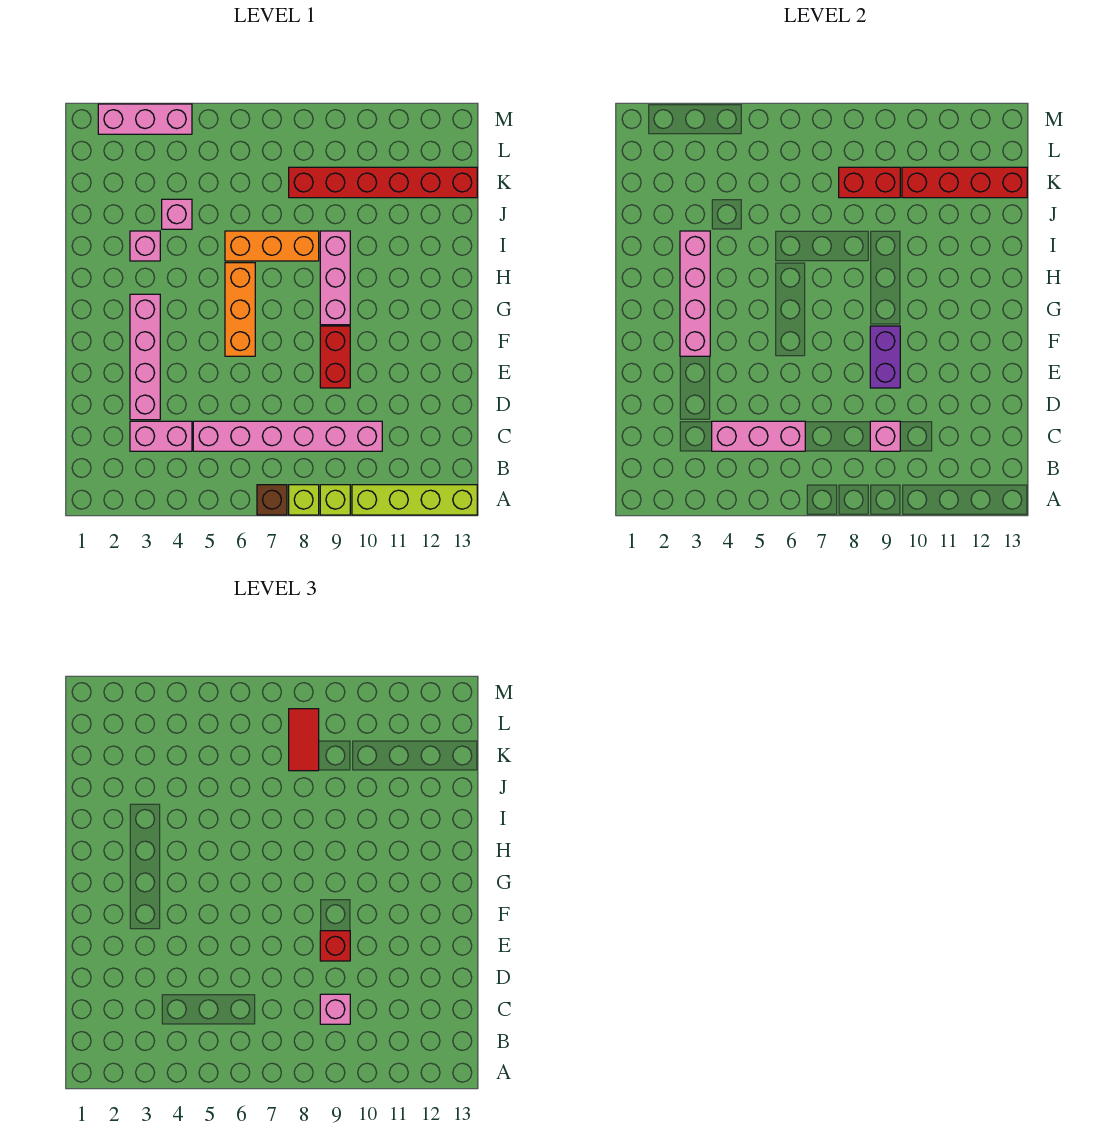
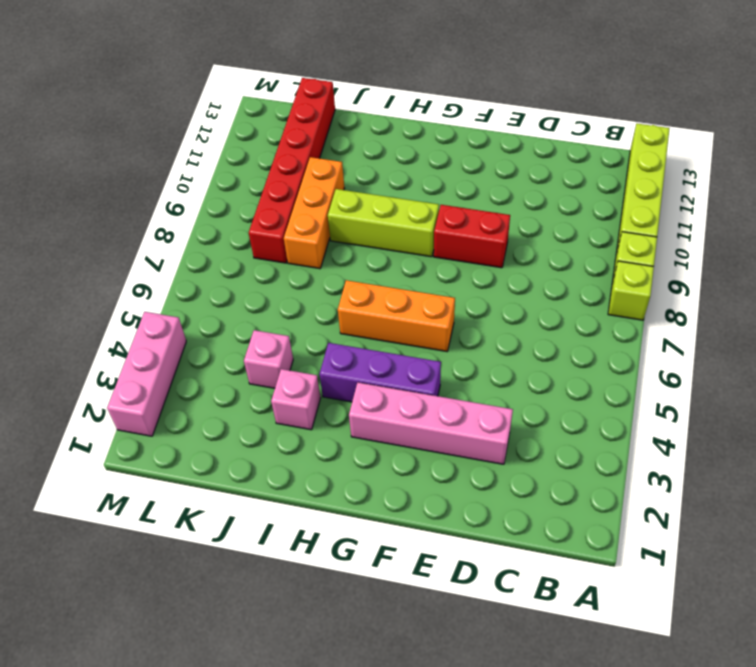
purple 1x3 brick [319,343,441,402] -> none
lime 1x3 brick [328,189,439,257] -> pink 1x3 brick [320,231,350,325]
orange 1x3 brick [284,157,344,269] -> orange 1x3 brick moved to [225,231,319,261]
none -> brown 1x1 brick [257,485,287,515]
none -> pink 1x2 brick [130,421,192,451]
none -> pink 1x6 brick [193,421,382,451]

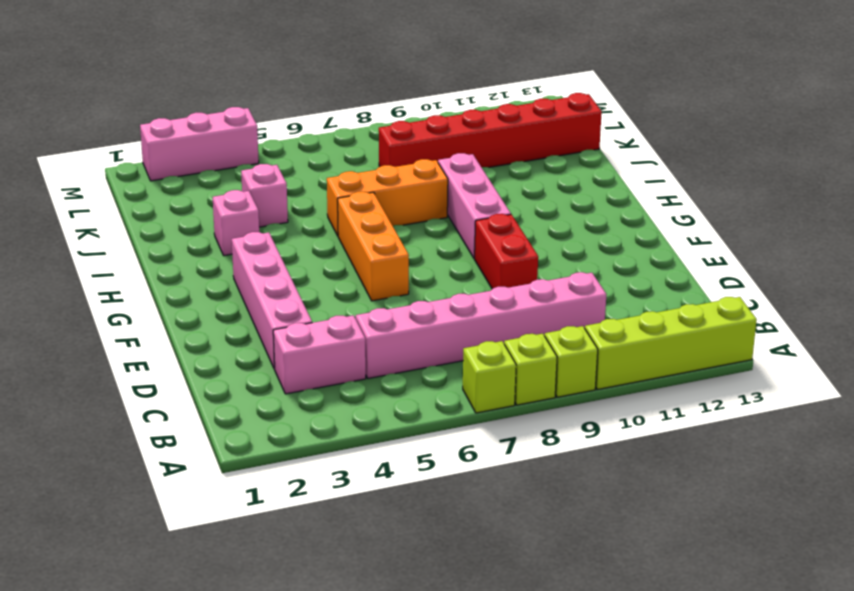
lime 1x1 brick [463,341,516,413] -> brown 1x1 brick [257,485,287,515]
none -> pink 1x3 brick [712,421,805,451]
none -> pink 1x1 brick [870,421,900,451]
none -> purple 1x2 brick [870,326,900,388]

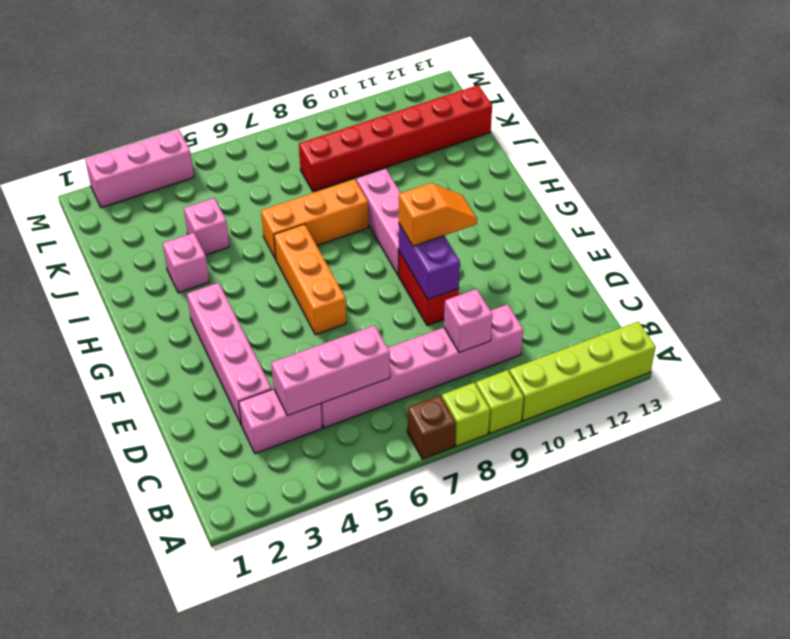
orange 1x2 slope [399,183,477,246] -> none
none -> pink 1x4 brick [680,231,710,356]
none -> red 1x2 brick [839,167,900,198]
none -> red 1x4 brick [902,167,1027,198]

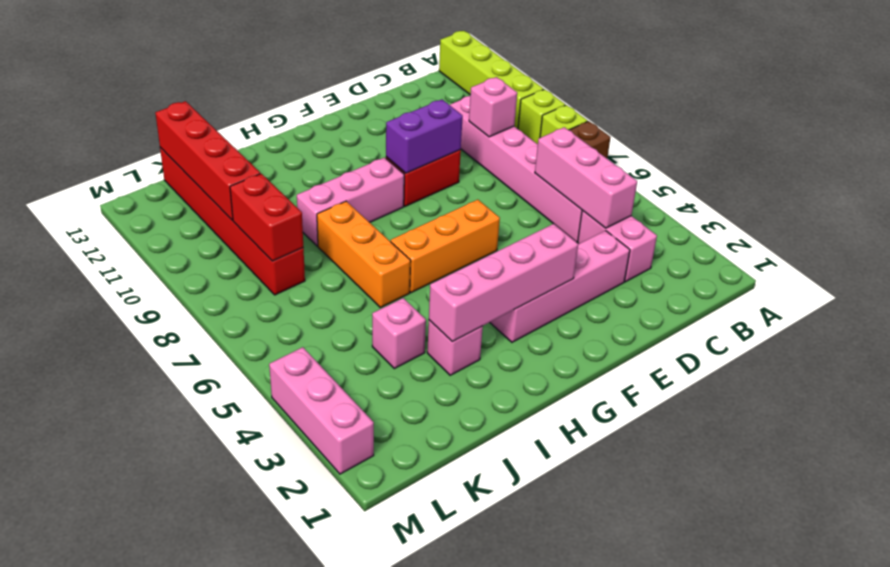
none -> pink 1x1 brick [320,994,350,1024]
none -> red 1x1 brick [320,931,350,961]
none -> red 1x2 tile [289,709,319,771]

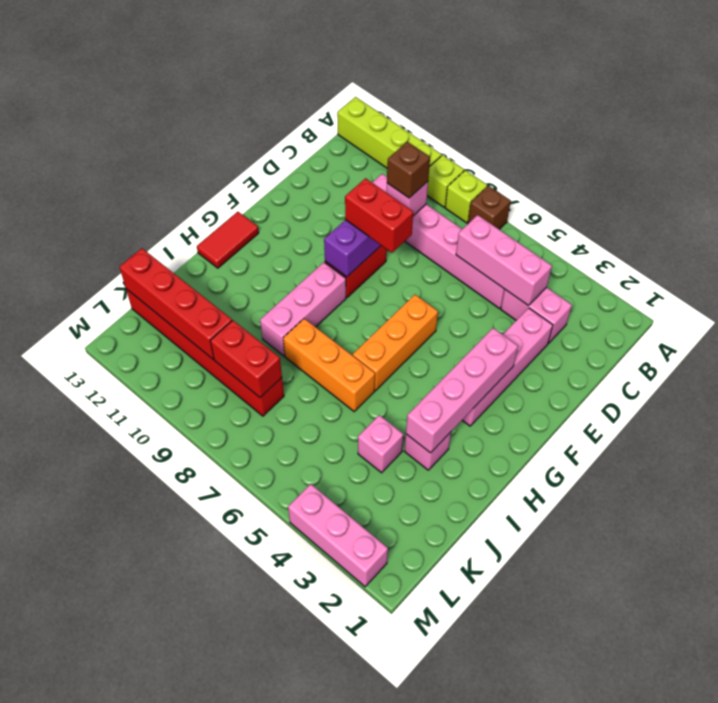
brown 1x1 brick [387,142,430,198] -> pink 1x1 brick [320,994,350,1024]
red 1x2 brick [345,178,413,253] -> red 1x1 brick [320,931,350,961]
red 1x2 tile [197,212,259,268] -> red 1x2 tile moved to [289,709,319,771]

